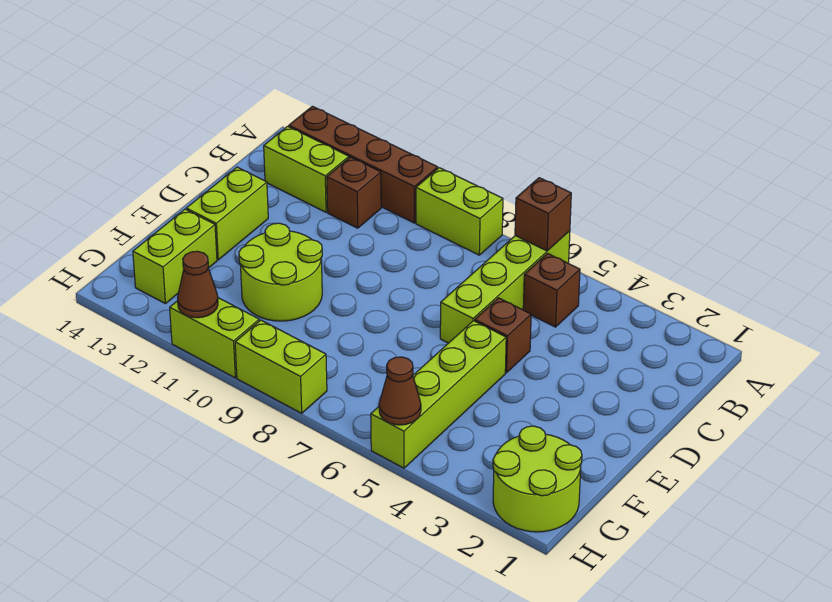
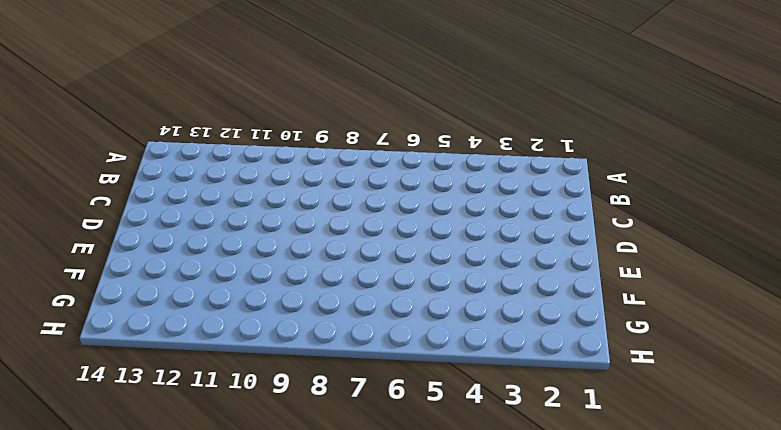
none -> lime 1x4 brick [440,231,570,343]
none -> lime 1x2 brick [416,168,503,255]
none -> brown 1x4 brick [289,106,438,223]

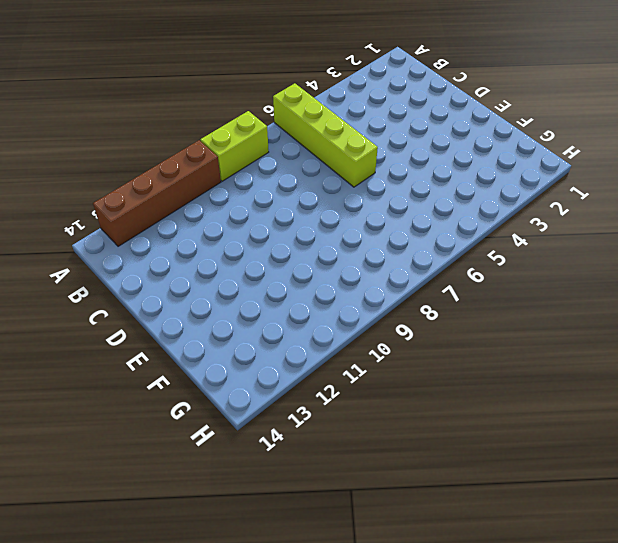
none -> brown 1x1 brick [523,253,580,327]
none -> brown 1x1 brick [327,157,381,228]
none -> lime 1x2 brick [264,126,349,212]

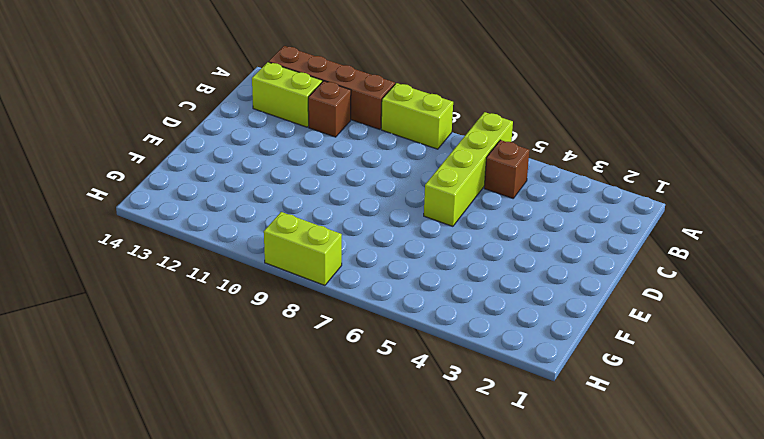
none -> brown 1x1 brick [475,298,531,373]
none -> lime 1x2 brick [186,167,268,260]
none -> lime 1x4 brick [371,321,506,468]

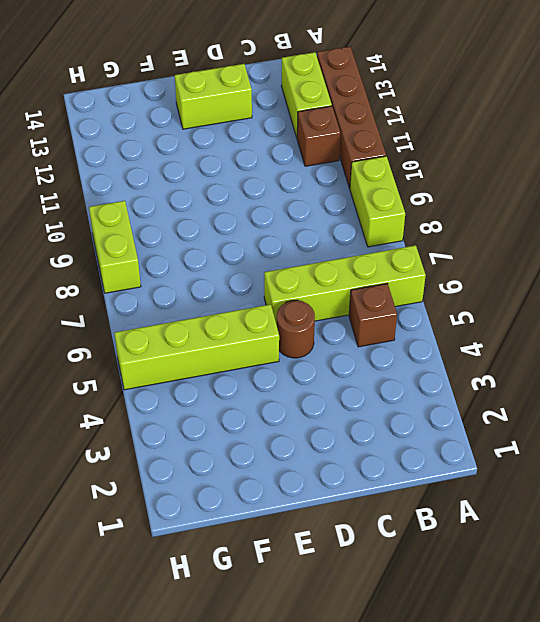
brown 1x1 round brick [277,300,315,358] -> brown 1x1 brick [475,298,531,373]
none -> lime 2x2 round brick [239,223,322,321]
none -> lime 1x2 brick [133,209,217,304]
none -> lime 2x2 round brick [493,426,582,532]

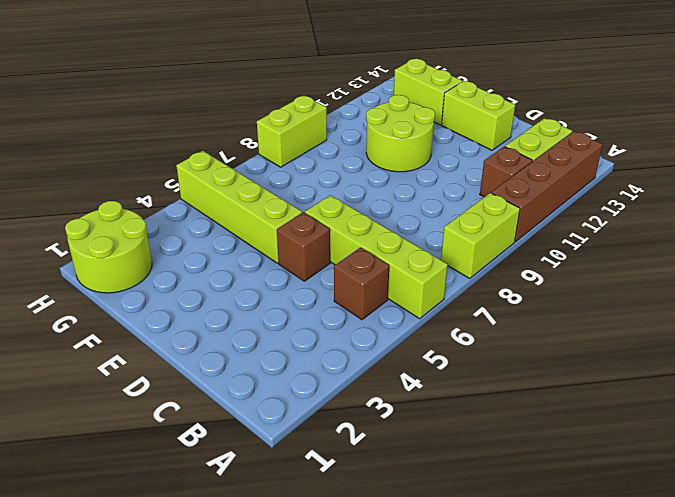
none -> lime 1x2 brick [170,298,259,378]
none -> brown 1x1 brick [515,178,571,251]
none -> brown 1x1 cone [379,357,421,425]

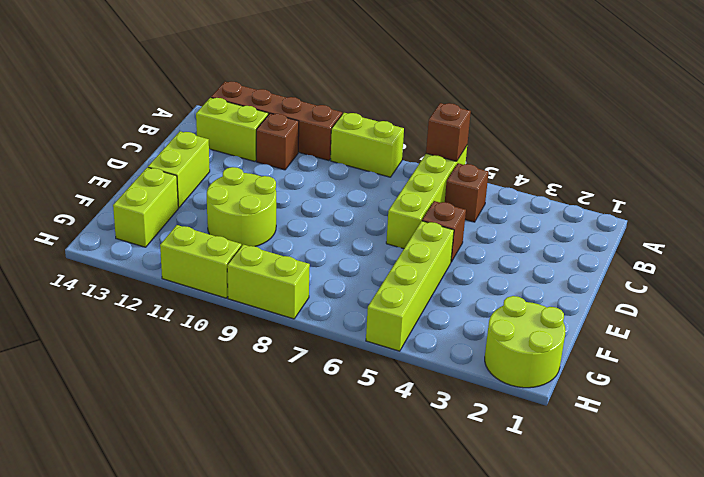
none -> brown 1x1 cone [379,357,421,425]
none -> brown 1x1 cone [178,251,218,318]

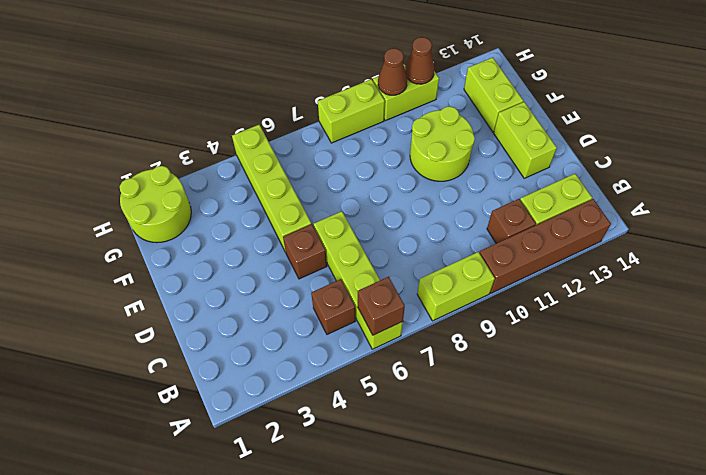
brown 1x1 cone [378,48,407,95] -> brown 1x1 cone moved to [379,357,421,425]

